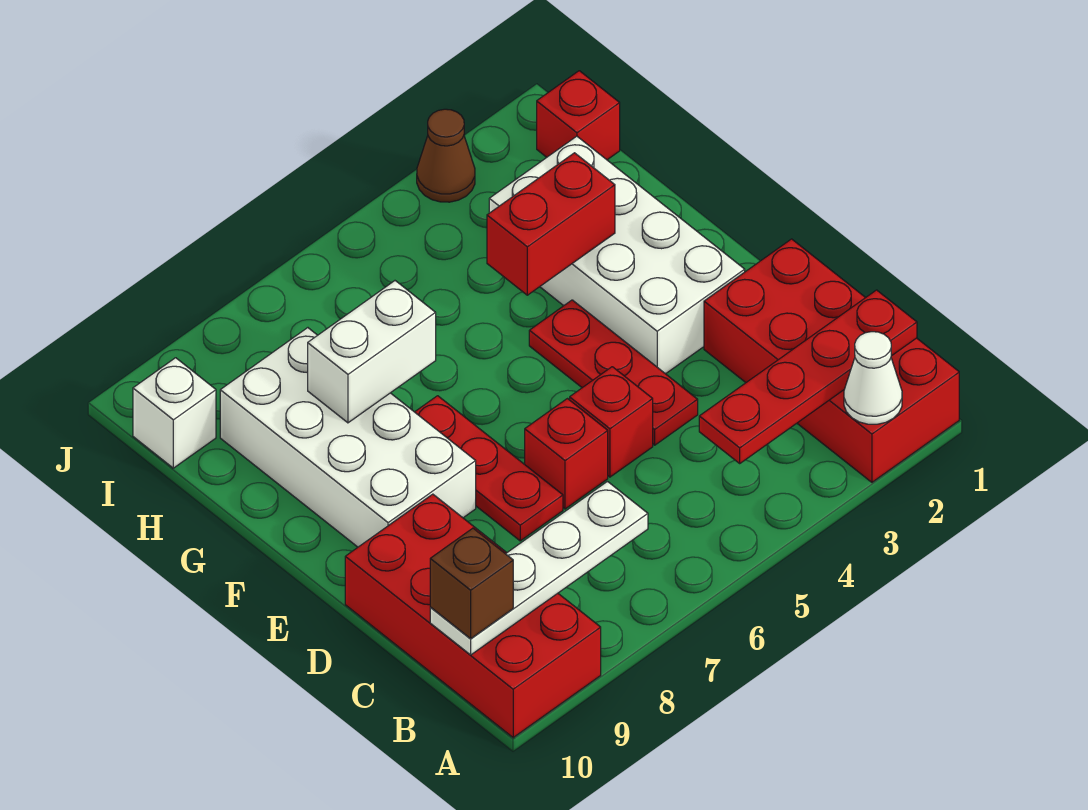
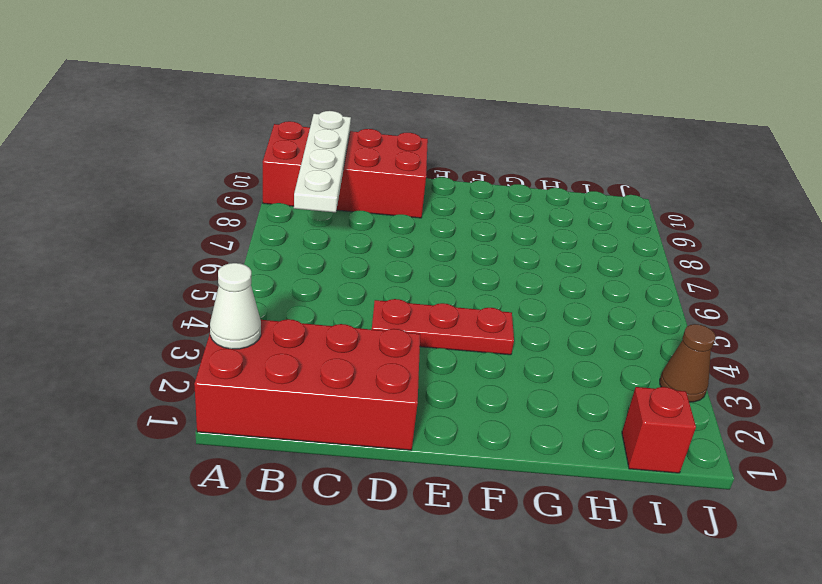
none -> red 1x1 brick [570,367,653,477]
none -> red 1x1 brick [525,399,608,509]
none -> red 1x3 plate [415,396,563,541]

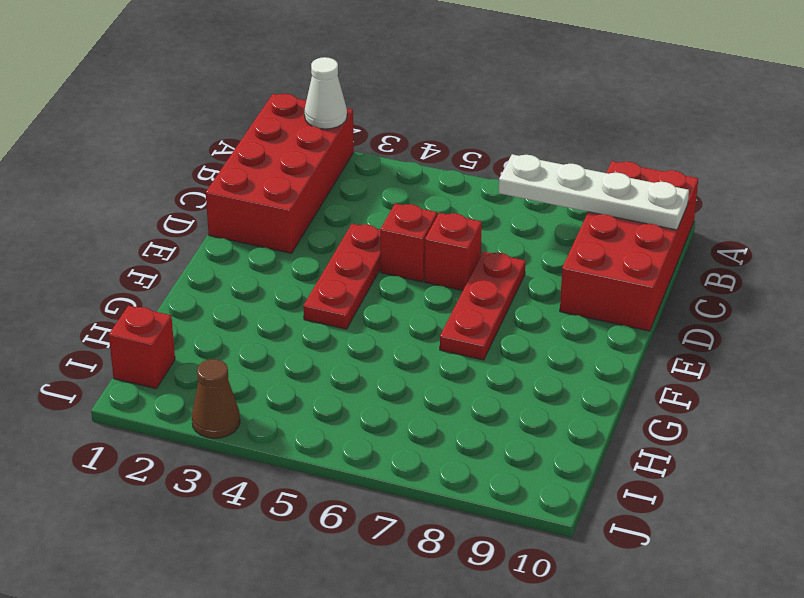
none -> white 2x4 brick [489,136,745,374]
none -> white 2x4 brick [220,328,476,547]
none -> white 1x1 brick [133,358,216,468]

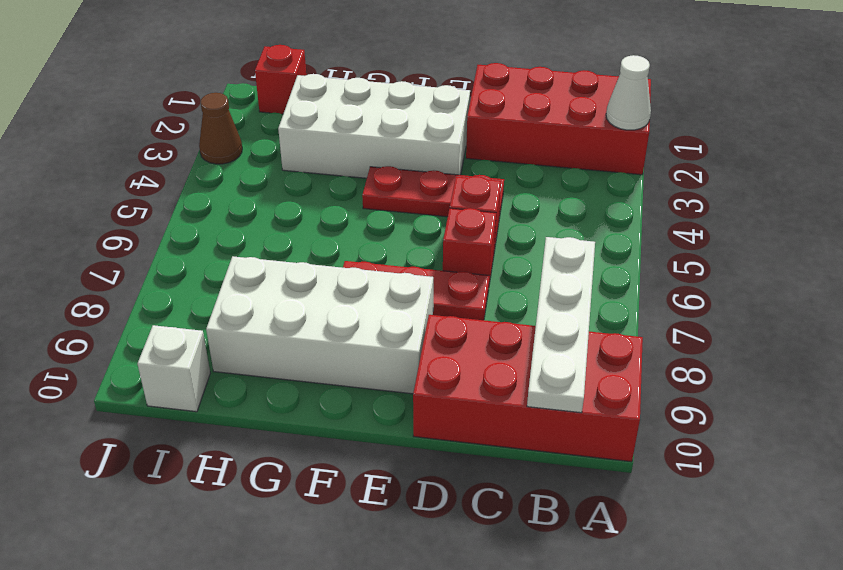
none -> red 1x4 plate [699,290,917,463]
none -> red 1x2 brick [487,153,615,295]
none -> white 1x2 brick [308,281,436,423]

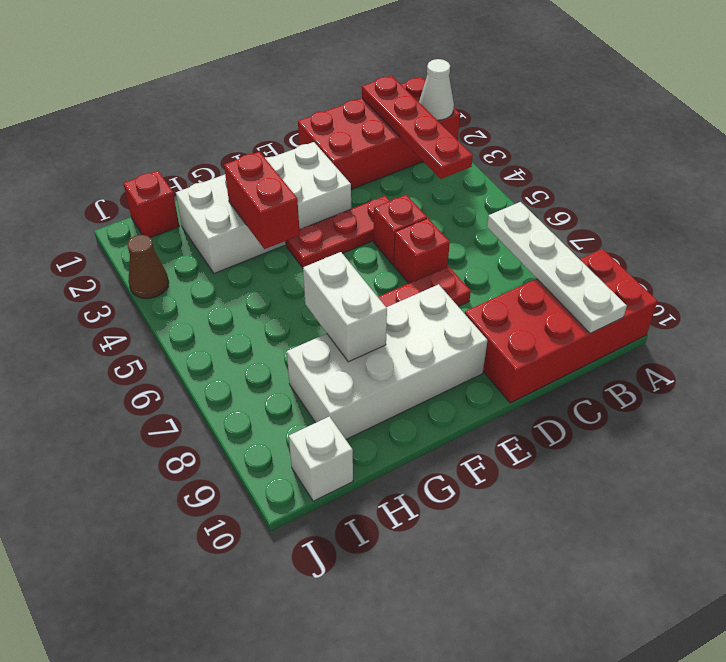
none -> brown 1x1 brick [430,528,513,638]

